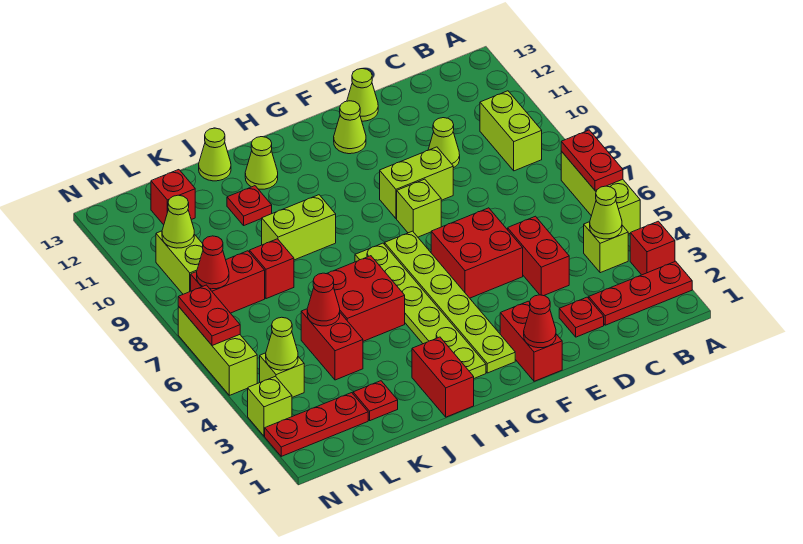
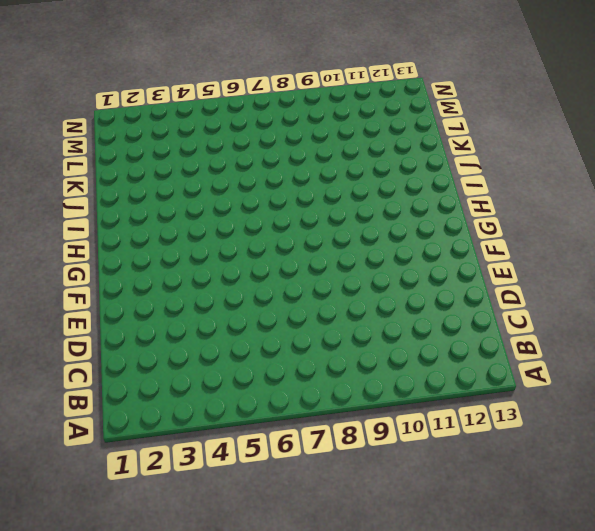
none -> red 1x3 plate [589,261,692,325]
none -> red 1x1 brick [630,221,675,275]
none -> lime 1x3 brick [561,151,640,234]
none -> lime 1x1 brick [584,222,628,273]

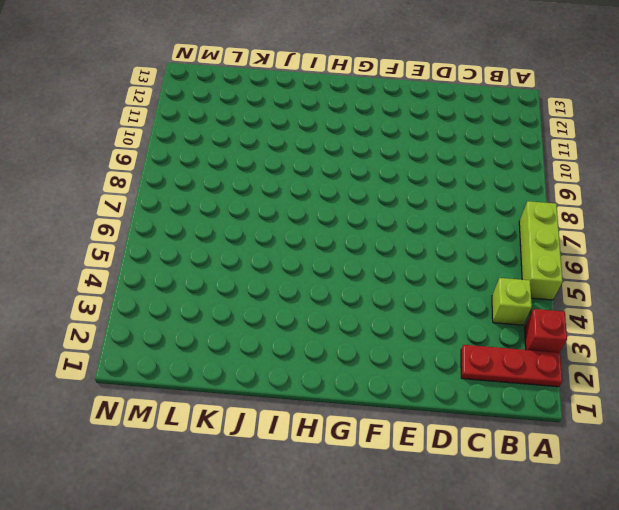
none -> lime 1x2 brick [480,91,542,171]
none -> red 1x1 plate [559,297,604,337]
none -> red 1x2 brick [508,216,569,296]
none -> lime 1x1 cone [428,118,460,168]

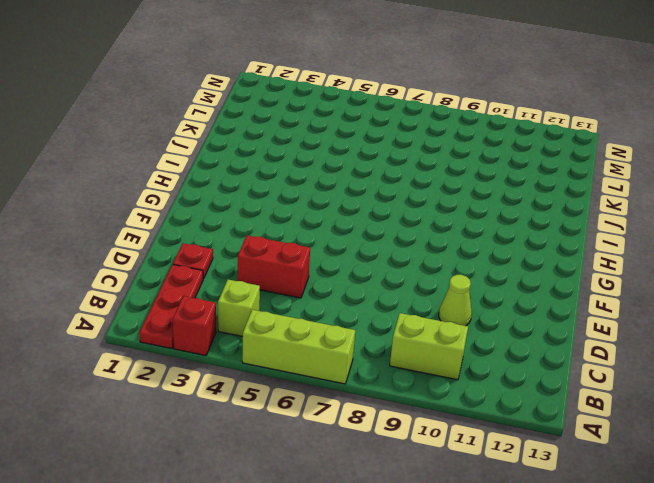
none -> red 2x2 brick [431,208,523,298]
none -> lime 1x2 brick [380,147,453,219]
none -> lime 1x1 cone [347,69,378,121]
none -> red 1x2 brick [500,301,562,381]

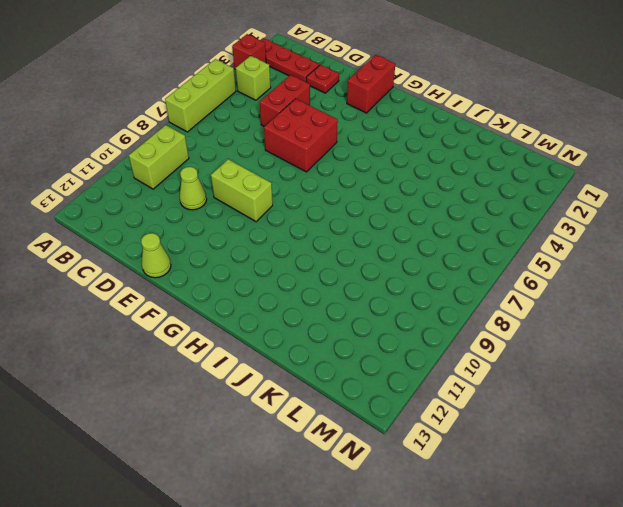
none -> lime 1x1 brick [397,179,441,237]
none -> lime 1x1 cone [334,101,366,154]
none -> lime 1x6 plate [385,231,515,373]
none -> lime 1x6 plate [355,243,486,378]

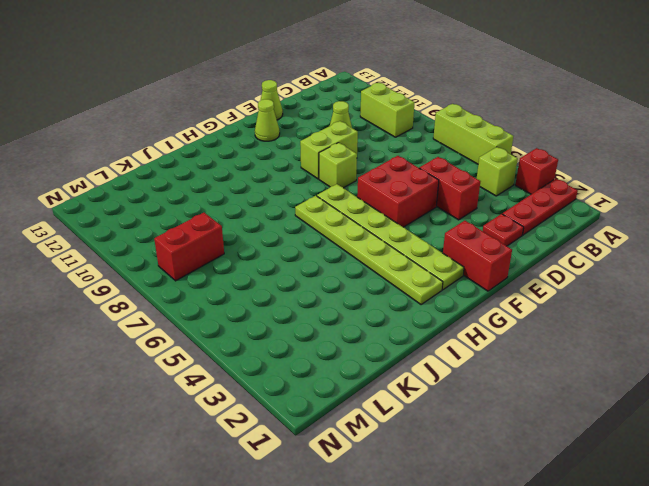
none -> red 1x2 brick [412,337,474,417]
none -> red 2x2 brick [327,256,405,341]
none -> lime 1x2 brick [262,195,336,260]
none -> lime 1x1 cone [245,137,278,189]

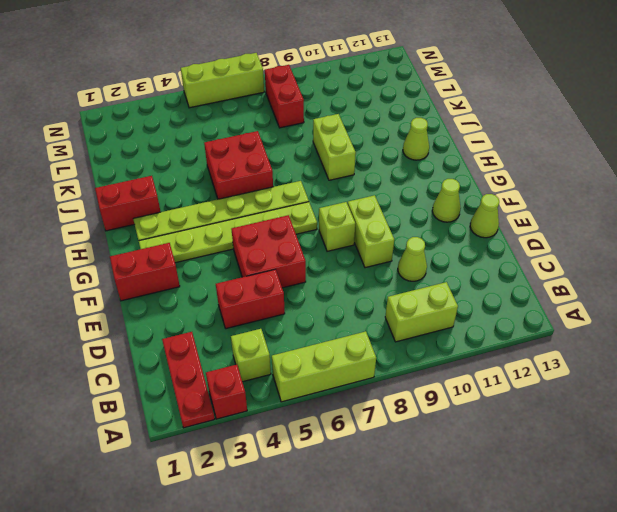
none -> red 1x1 plate [559,297,604,337]
none -> red 1x1 plate [227,186,272,225]
none -> lime 1x1 cone [199,128,231,181]
none -> red 1x1 plate [353,381,398,421]

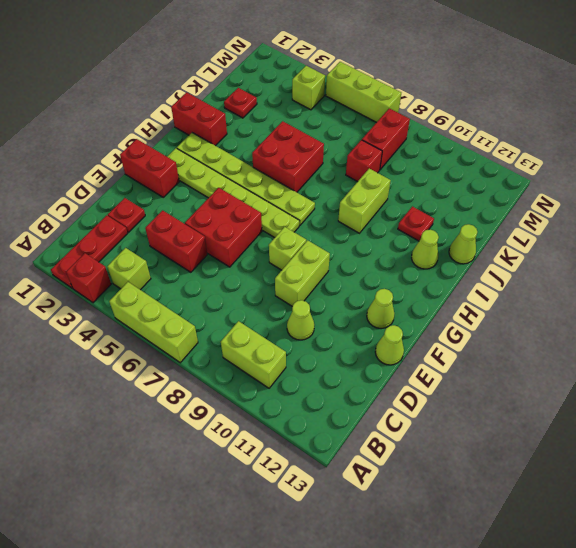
none -> red 1x2 brick [301,309,363,380]
none -> red 1x3 plate [265,393,368,456]
none -> red 1x1 brick [151,170,195,225]
none -> lime 1x2 brick [156,231,203,294]

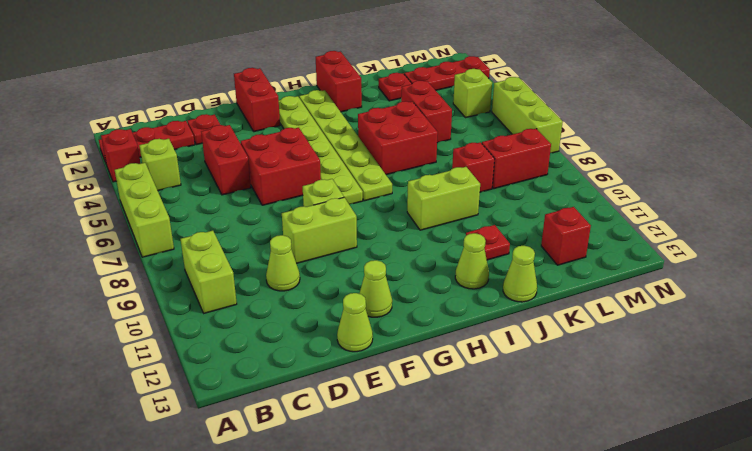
none -> lime 1x2 brick [156,231,203,294]
none -> lime 1x1 brick [248,376,292,436]
none -> red 1x2 plate [561,130,623,190]
none -> lime 1x1 cone [590,186,622,239]

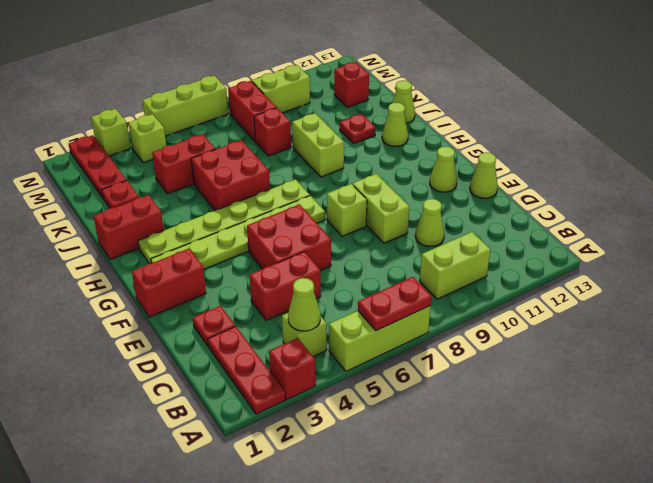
none -> red 1x1 cone [524,295,556,348]
none -> red 1x1 cone [307,273,340,326]
none -> lime 1x1 cone [266,317,298,370]
none -> red 1x1 cone [197,236,229,289]

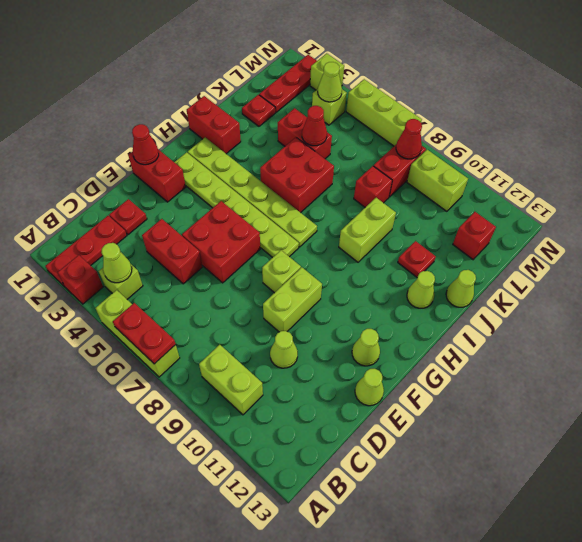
none -> lime 1x1 cone [162,195,194,248]
none -> red 1x2 plate [178,285,240,346]

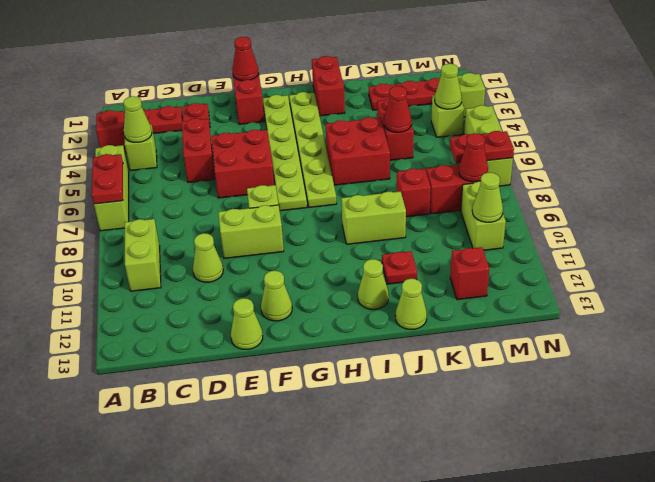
red 1x2 plate [450,131,514,164] -> red 1x2 plate turned to [178,285,240,346]

